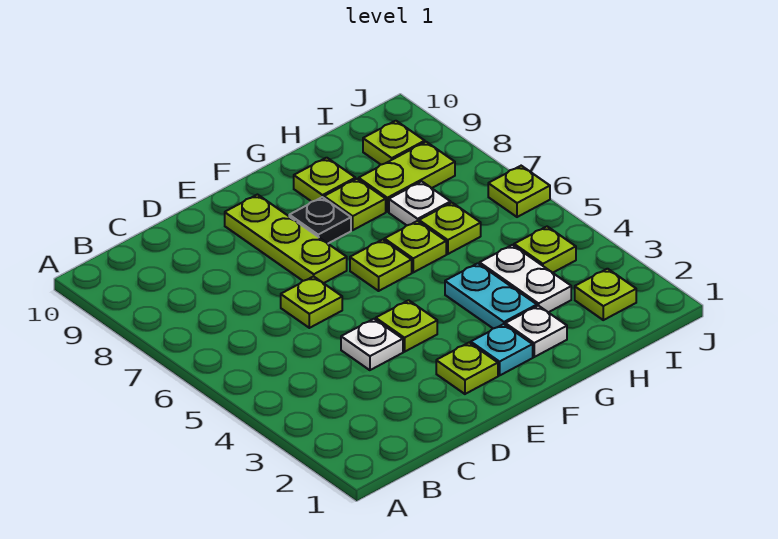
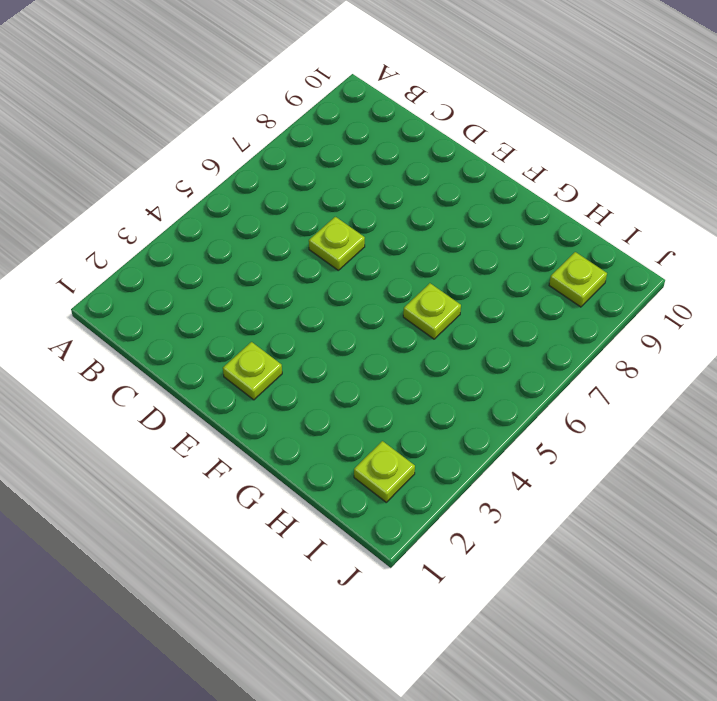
none -> white 1x1 plate [341,319,403,370]
none -> lime 1x1 plate [376,300,437,352]
none -> lime 1x3 plate [225,195,347,283]

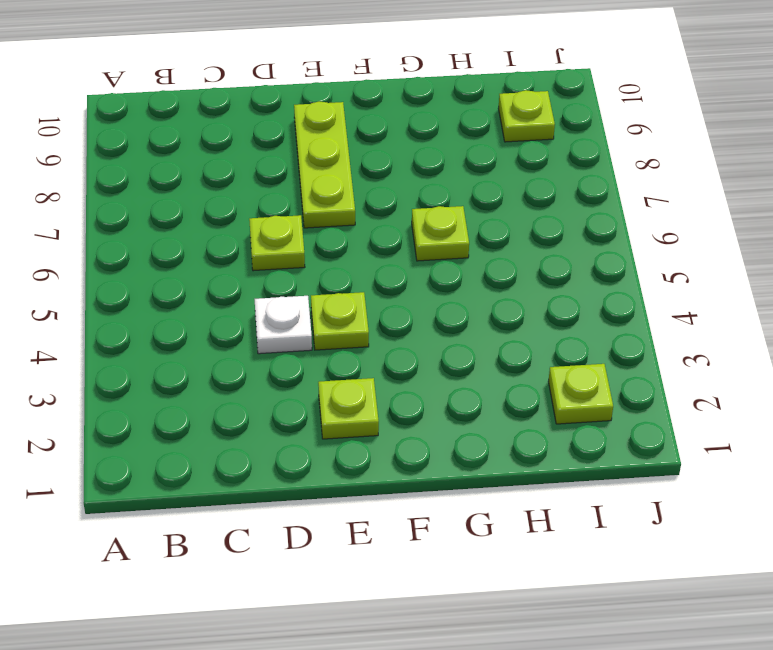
none -> cyan 1x1 plate [471,324,533,376]
none -> lime 1x1 plate [350,240,412,291]
none -> black 1x1 plate [289,197,351,243]

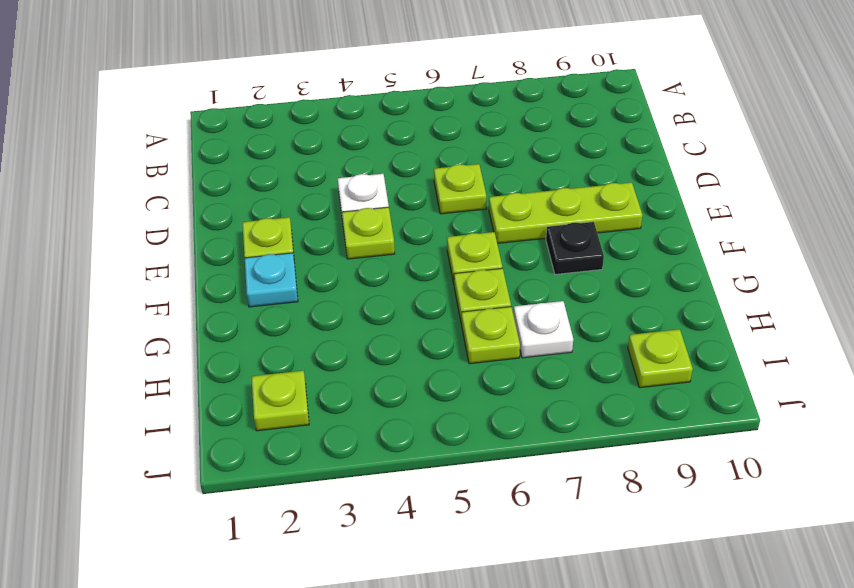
none -> white 1x1 plate [505,306,567,357]
none -> cyan 1x2 plate [445,263,537,328]
none -> lime 1x1 plate [324,179,386,230]

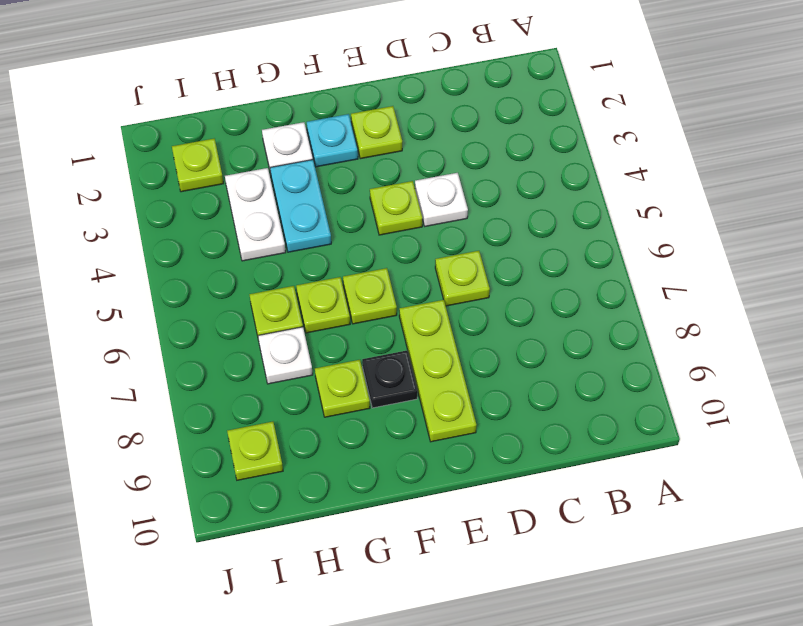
none -> lime 1x1 plate [294,158,355,202]
none -> lime 1x2 plate [359,142,455,212]
none -> lime 1x1 plate [514,227,576,273]

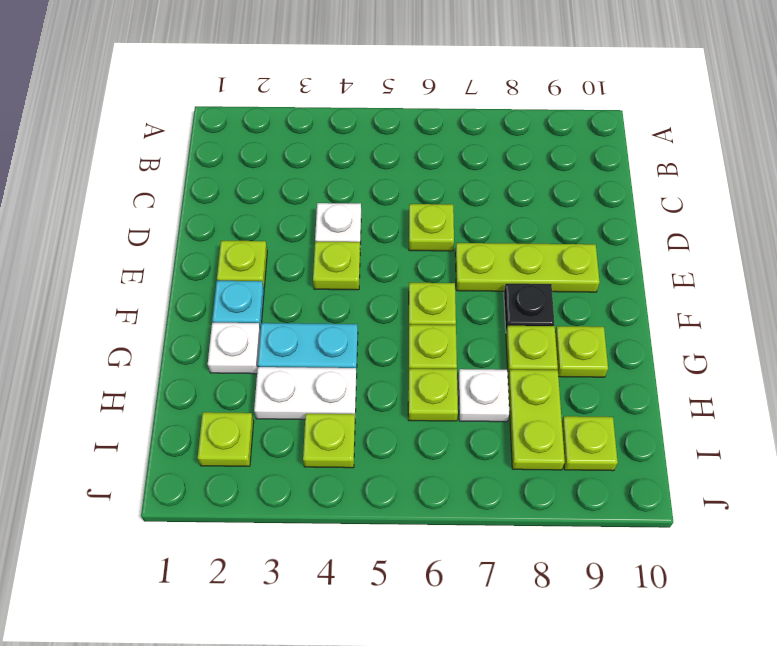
none -> lime 1x1 plate [488,166,550,217]

